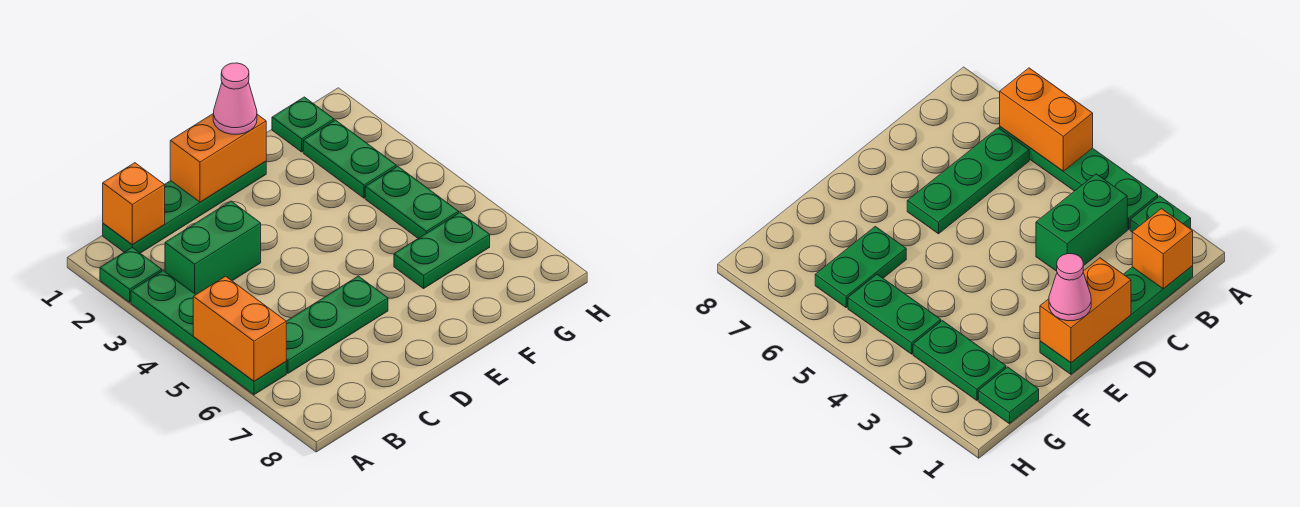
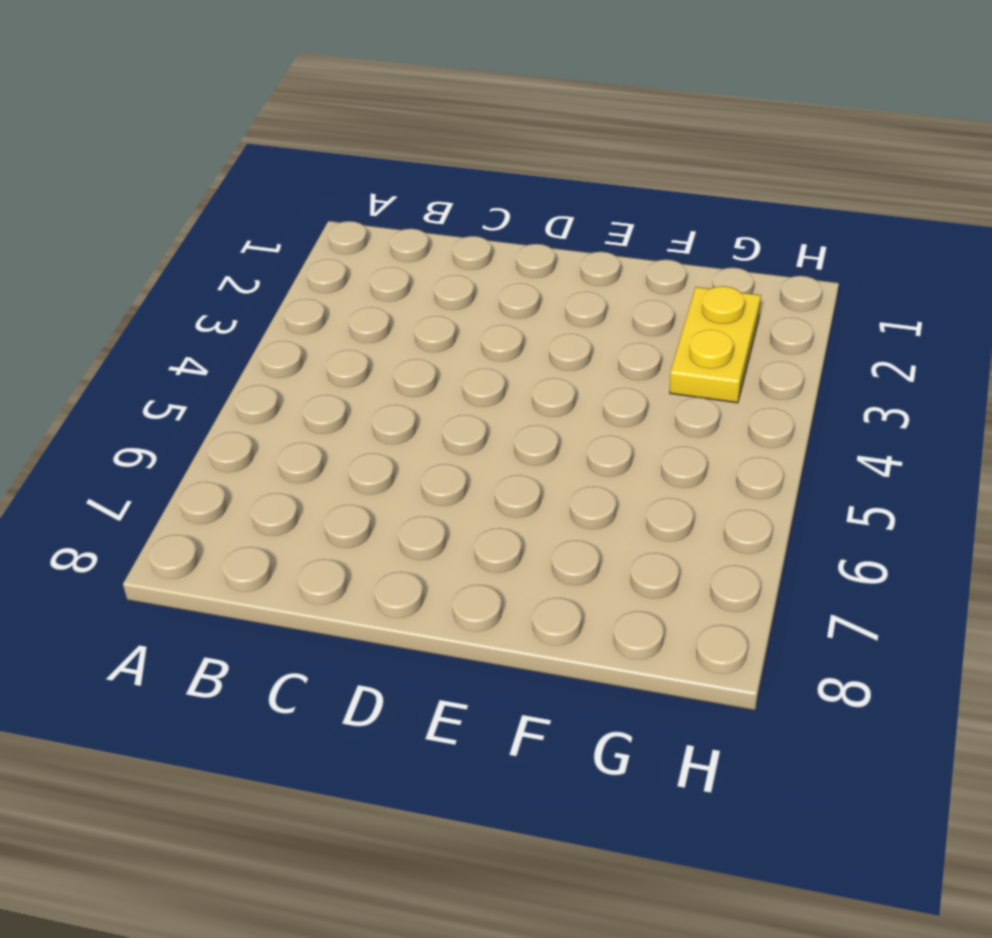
yellow 1x2 plate [670,286,761,403] -> green 1x2 plate [303,120,396,198]
none -> green 1x1 plate [100,248,162,302]
none -> green 1x4 plate [131,271,286,395]
none -> green 1x4 plate [103,161,266,253]

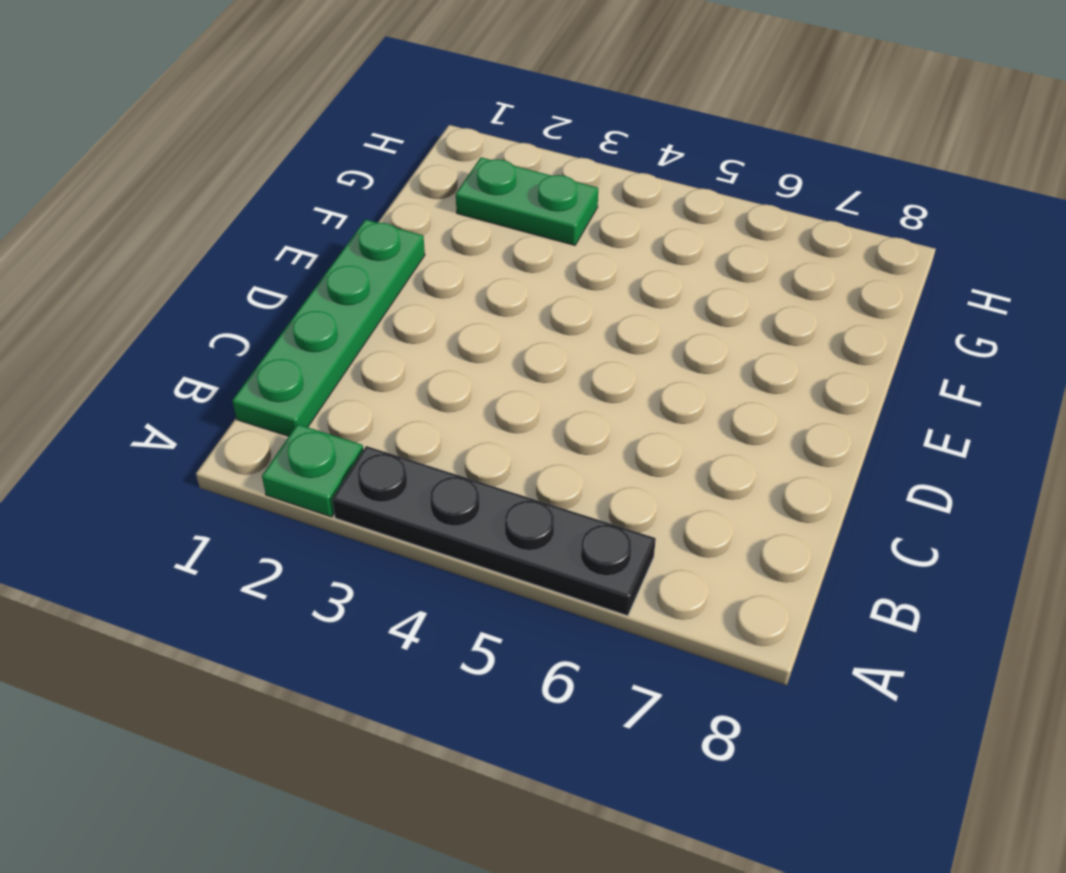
black 1x4 plate [332,446,656,616] -> green 1x4 plate [131,271,286,395]
none -> green 1x2 brick [165,201,261,294]
none -> green 1x3 plate [286,276,388,373]
none -> green 1x2 plate [394,213,490,289]

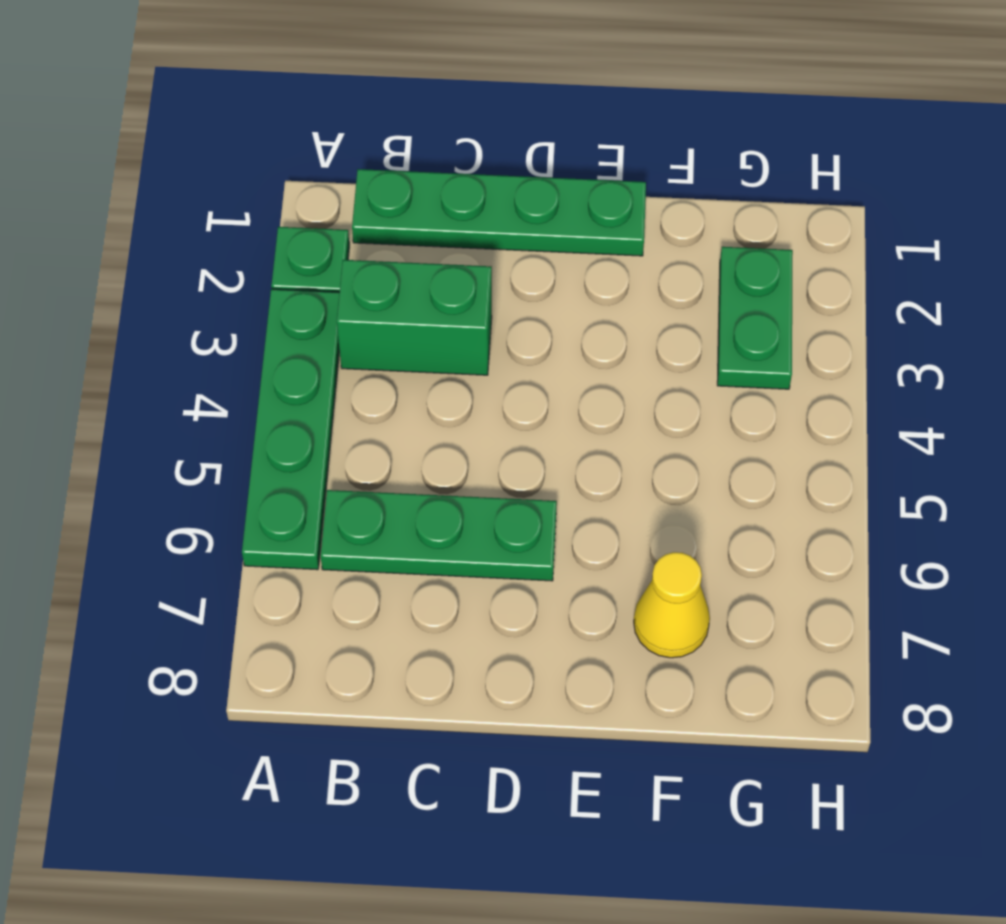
yellow 1x1 cone [634,552,710,658] -> none
none -> green 1x2 plate [394,213,490,289]
none -> green 1x1 plate [272,97,334,152]
none -> green 1x2 plate [365,166,459,238]

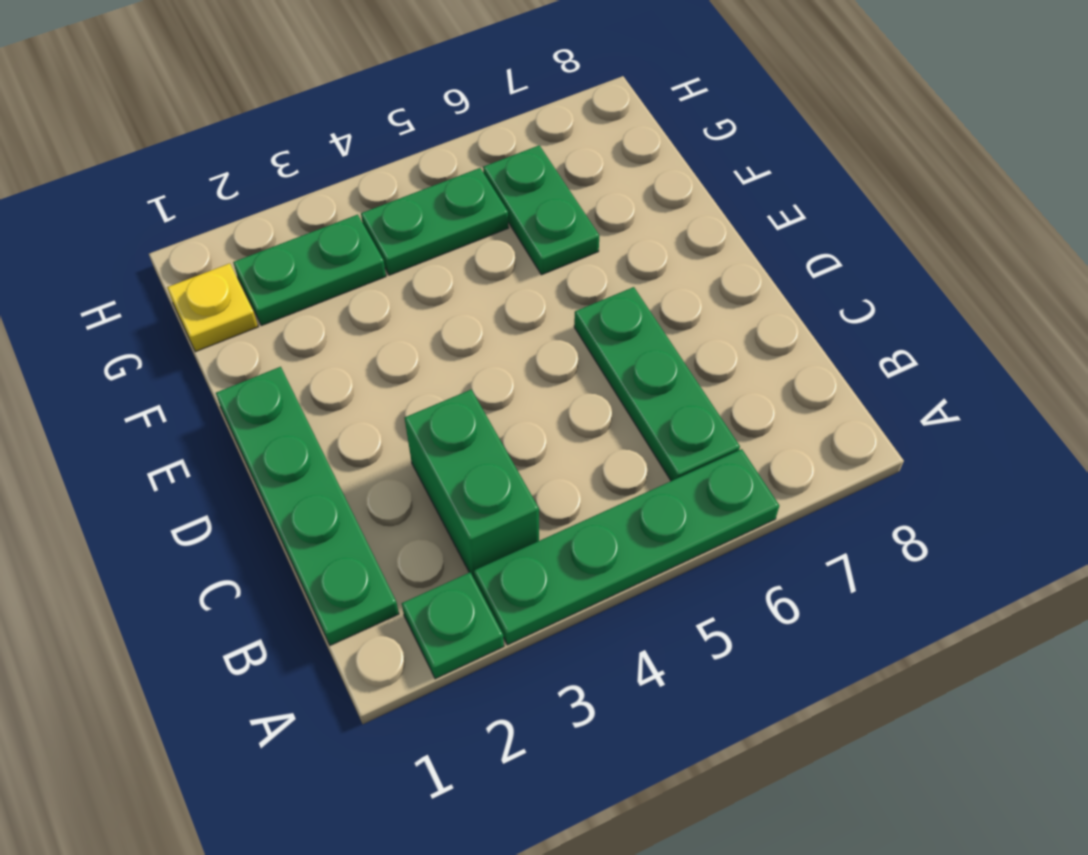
yellow 1x1 plate [167,263,258,352] -> green 1x1 plate [272,97,334,152]
none -> orange 1x2 brick [193,276,286,381]
none -> orange 1x1 brick [103,163,165,245]
none -> orange 1x2 brick [170,113,266,202]

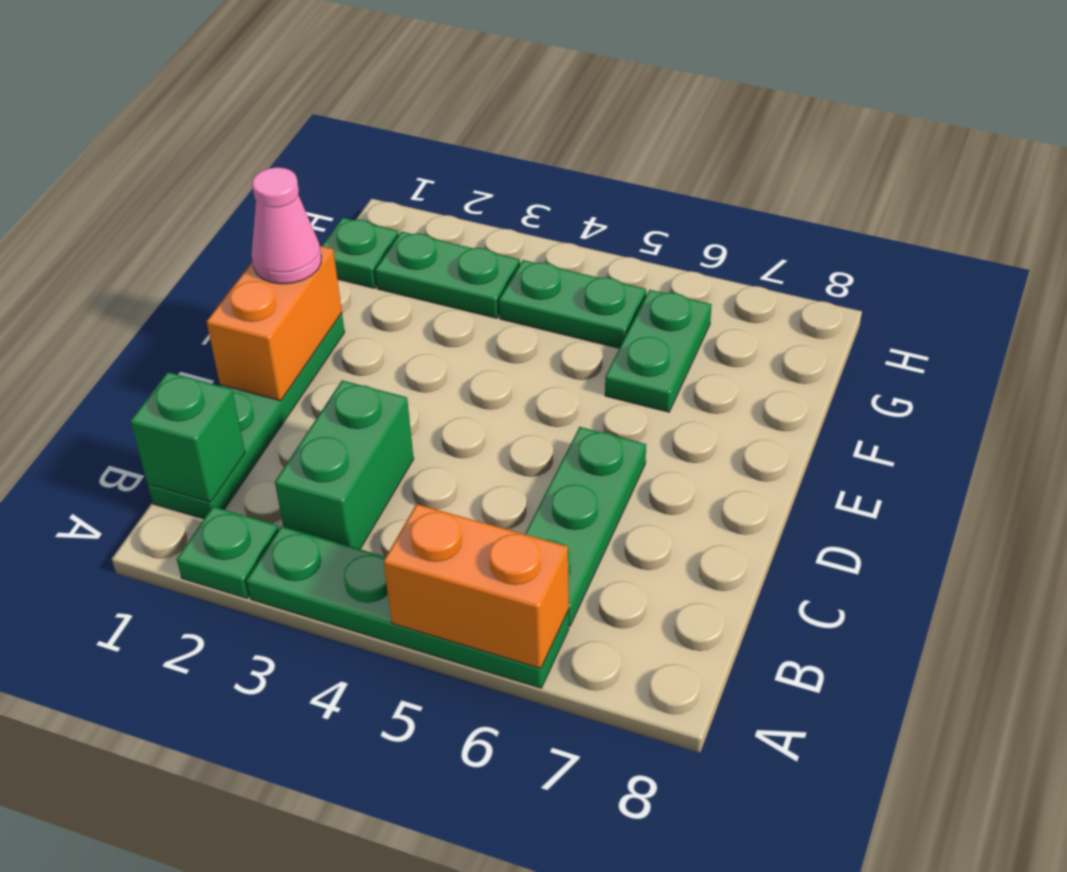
green 1x1 brick [130,372,245,502] -> orange 1x1 brick [103,163,165,245]

